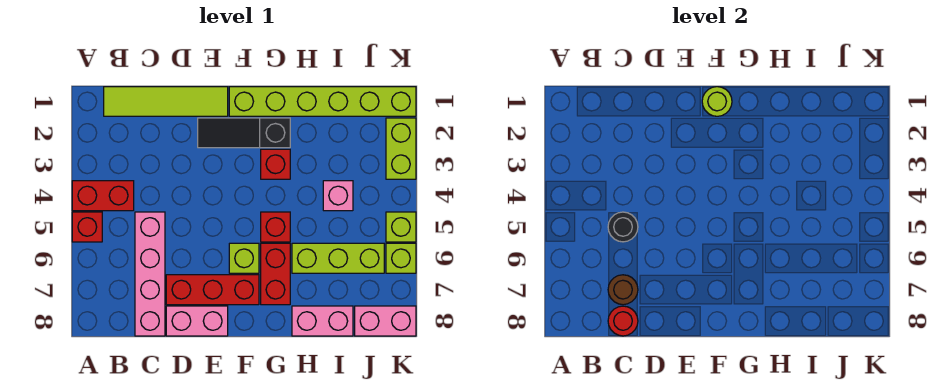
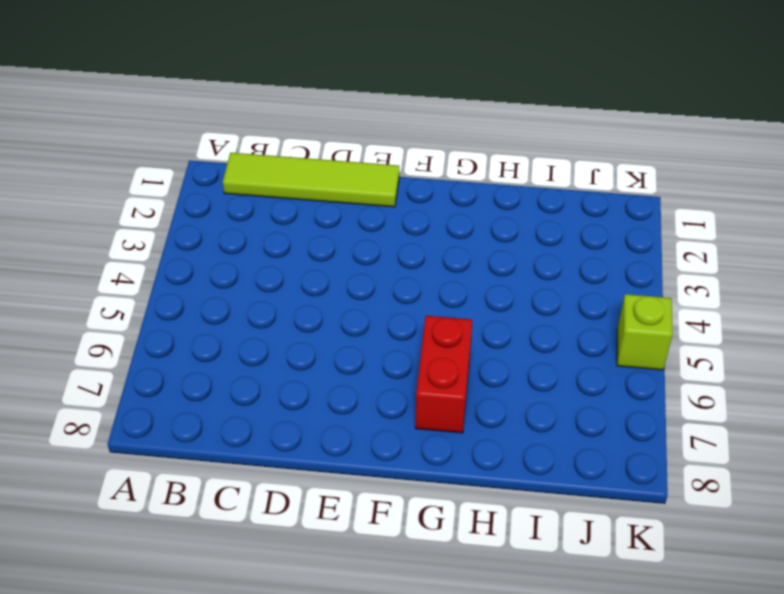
none -> red 1x2 brick [72,181,134,211]
none -> red 1x1 brick [72,212,102,242]
none -> pink 1x4 brick [135,212,165,336]

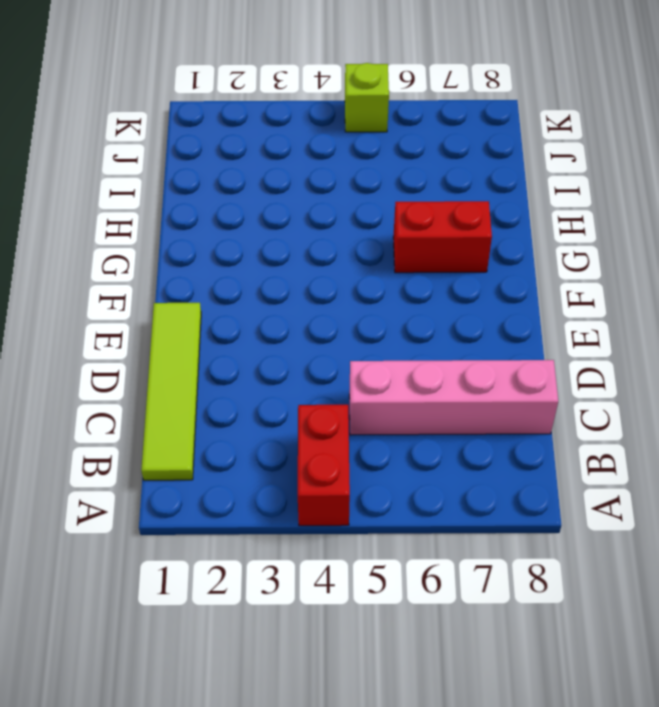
none -> red 1x1 brick [72,212,102,242]
none -> red 1x3 brick [166,275,259,305]
none -> pink 1x2 brick [166,306,228,336]

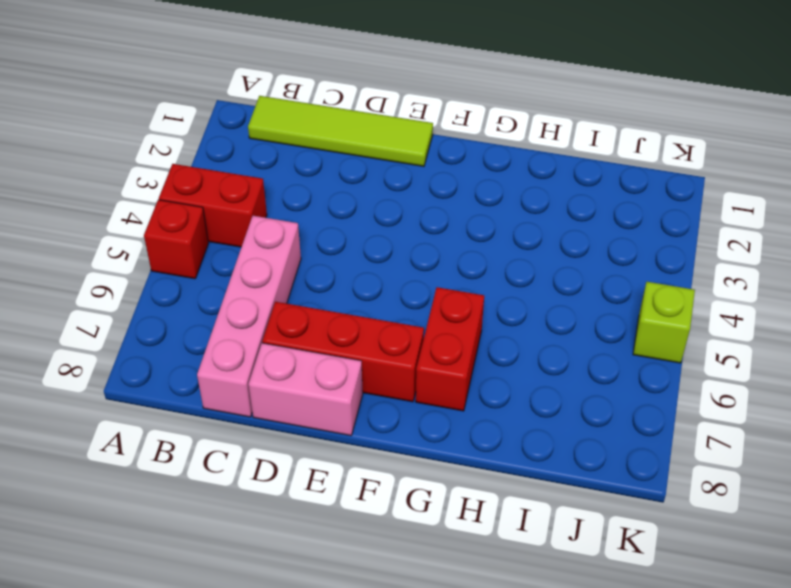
none -> black 1x3 slope [198,118,290,148]
none -> lime 1x6 brick [229,87,416,116]
none -> lime 1x1 brick [229,243,259,273]

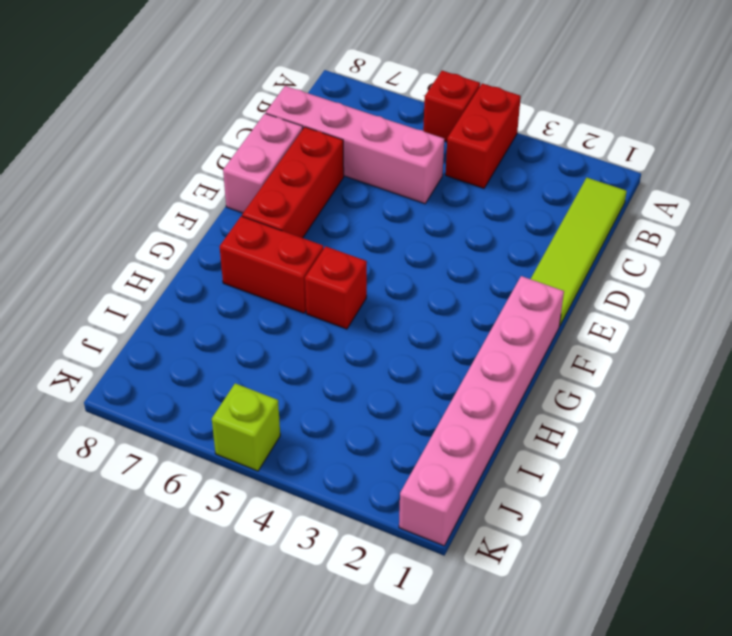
pink 1x6 brick [399,276,564,546] -> lime 1x6 brick [229,87,416,116]
none -> black 1x3 slope [198,118,290,148]
none -> lime 1x1 brick [229,243,259,273]
none -> red 1x1 brick [261,149,290,179]

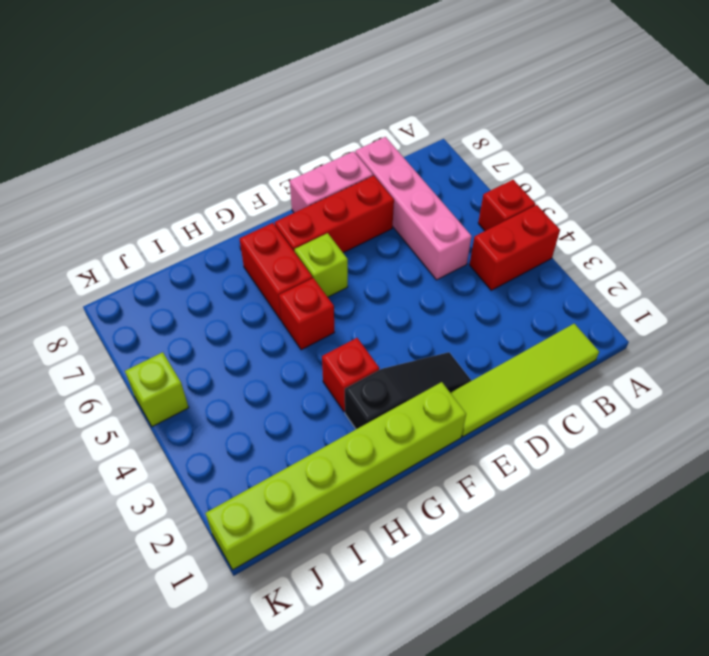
none -> lime 1x3 brick [292,243,384,273]
none -> pink 1x2 brick [292,306,353,336]
none -> pink 1x1 brick [323,181,353,211]

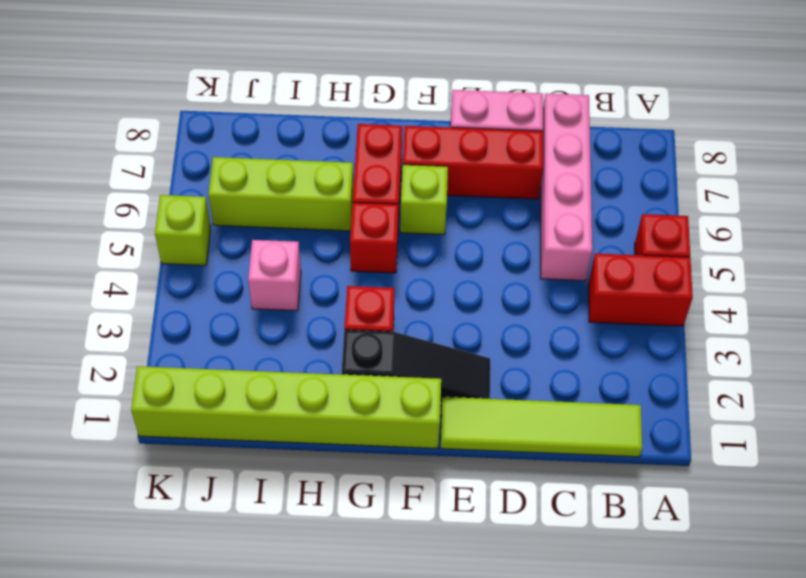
none -> pink 1x2 brick [292,306,353,336]
none -> pink 1x2 brick [355,306,416,336]
none -> lime 1x2 brick [386,118,416,179]

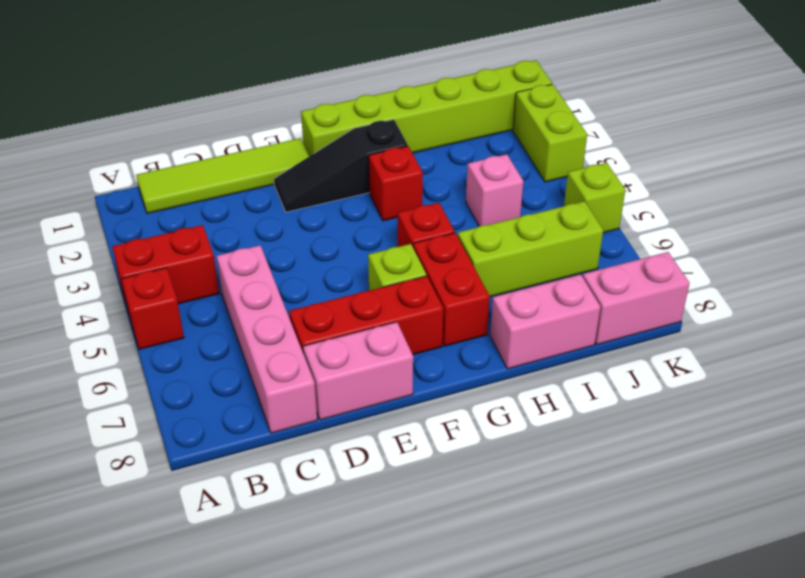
none -> lime 1x1 brick [386,243,416,273]
none -> black 1x1 round brick [608,212,638,242]
none -> brown 1x1 round brick [608,275,638,305]

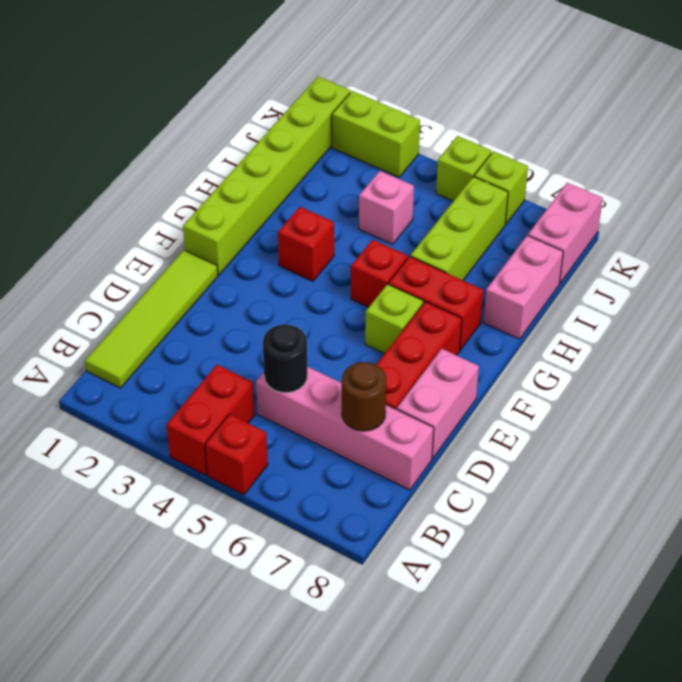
none -> black 1x3 slope [198,118,290,148]
none -> red 1x1 round brick [608,306,638,336]
none -> lime 1x1 round brick [702,87,732,116]

